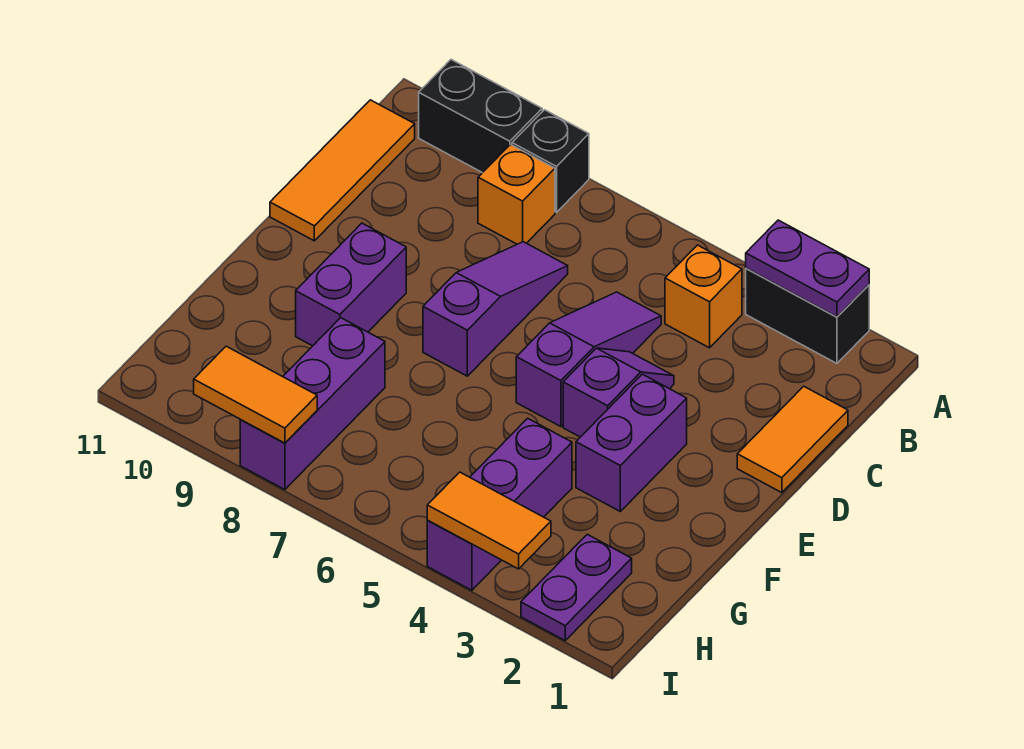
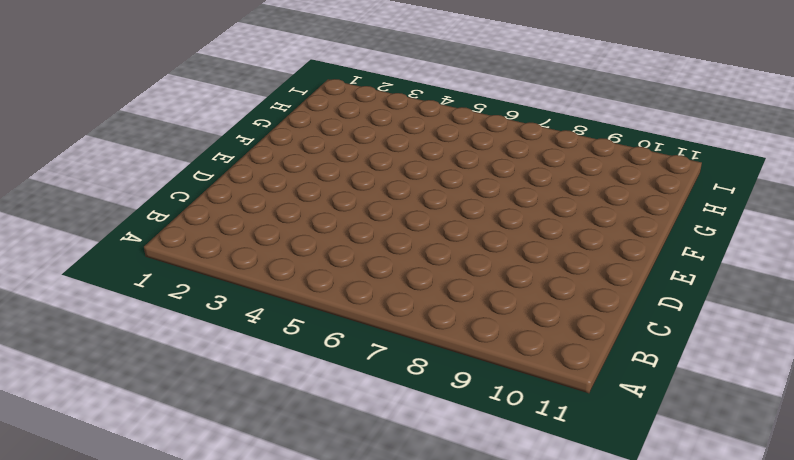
none -> black 1x2 brick [746,268,869,363]
none -> black 1x1 brick [512,110,589,212]
none -> black 1x2 brick [419,60,542,173]

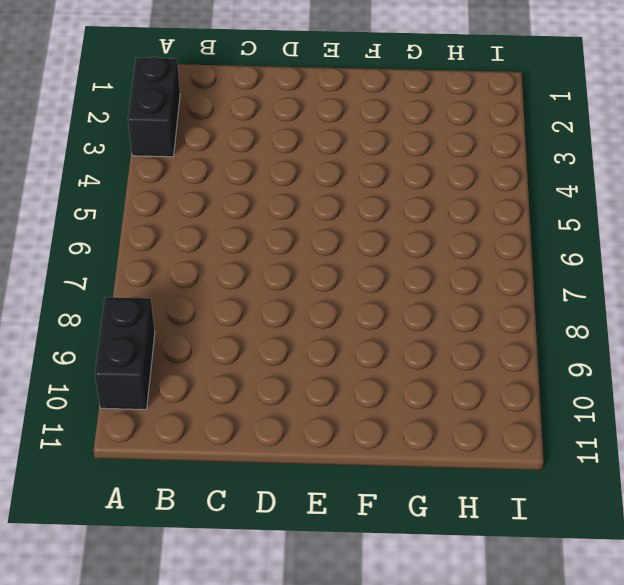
none -> black 1x1 brick [512,110,589,212]
none -> orange 1x1 brick [665,245,742,348]
none -> orange 1x1 brick [478,144,555,244]

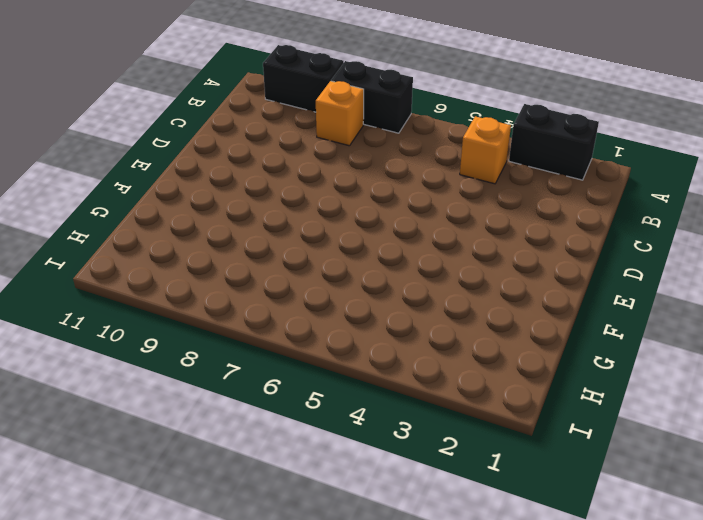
black 1x2 brick [331,61,413,133] -> black 1x1 brick [512,110,589,212]
none -> orange 1x3 tile [270,100,415,241]
none -> orange 1x2 tile [737,386,848,493]
none -> purple 1x3 slope [516,292,661,427]

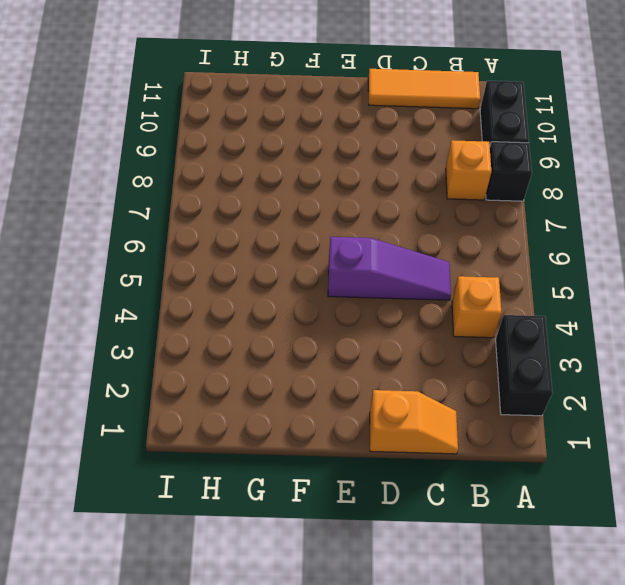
orange 1x2 slope [370,390,458,454] -> orange 1x2 tile [737,386,848,493]
none -> purple 1x3 slope [423,242,568,376]
none -> purple 1x2 slope [563,348,674,437]
none -> purple 1x2 brick [576,374,687,511]

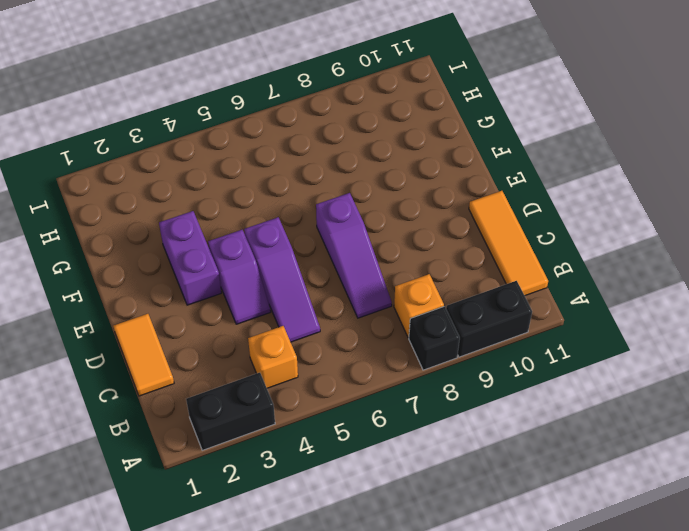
none -> purple 1x2 brick [296,223,406,346]
none -> purple 1x3 brick [427,418,572,590]
none -> purple 1x3 brick [240,318,385,490]

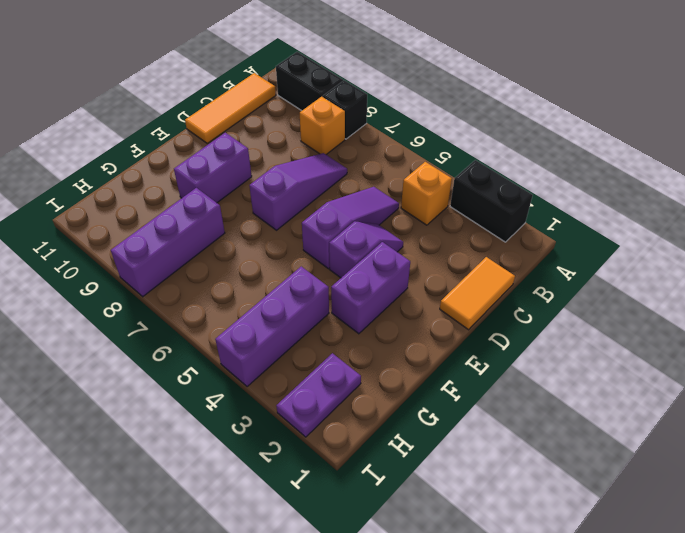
none -> purple 1x2 plate [746,220,869,317]
none -> orange 1x2 tile [427,472,551,569]
none -> orange 1x2 tile [194,346,317,443]

